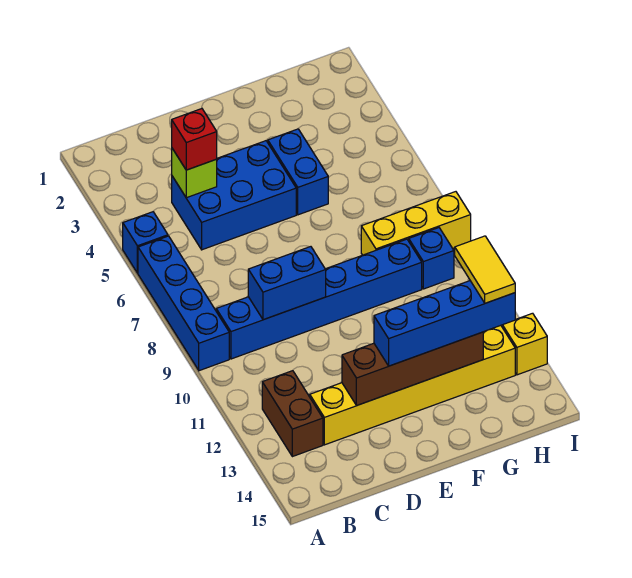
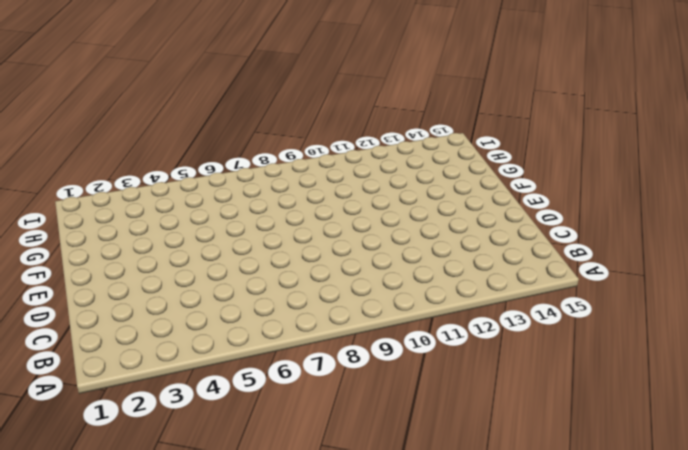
none -> blue 1x1 brick [123,212,168,273]
none -> blue 1x4 brick [138,236,229,371]
none -> blue 1x6 brick [216,239,422,359]

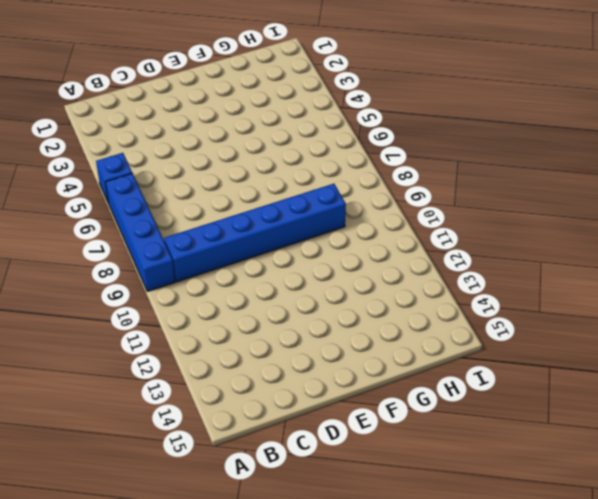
none -> brown 1x2 brick [262,371,323,457]
none -> blue 2x3 brick [172,141,296,250]
none -> yellow 1x6 brick [310,325,515,445]

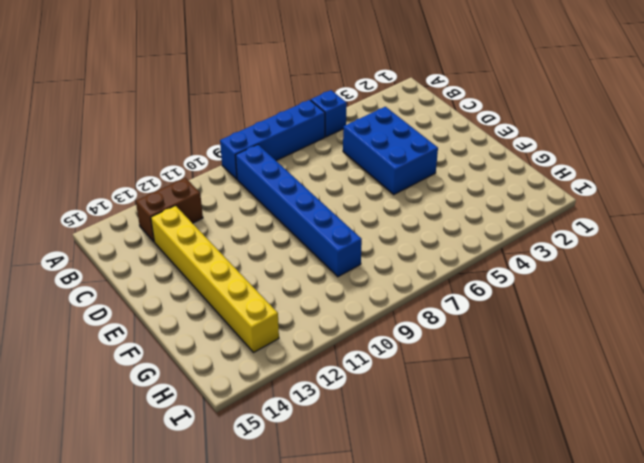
none -> blue 1x2 brick [268,129,328,215]
none -> yellow 1x3 brick [361,192,471,255]
none -> blue 1x1 brick [409,228,454,289]

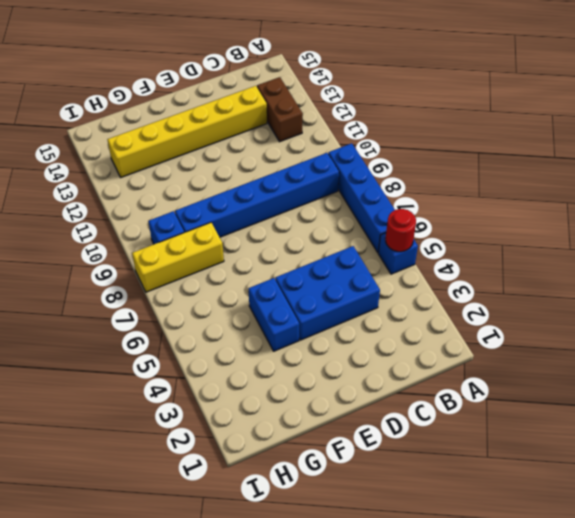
red 1x1 round brick [386,209,416,252] -> none
none -> yellow 1x1 brick [502,313,547,375]
none -> lime 1x1 brick [172,149,217,198]
none -> blue 1x2 brick [248,247,326,320]

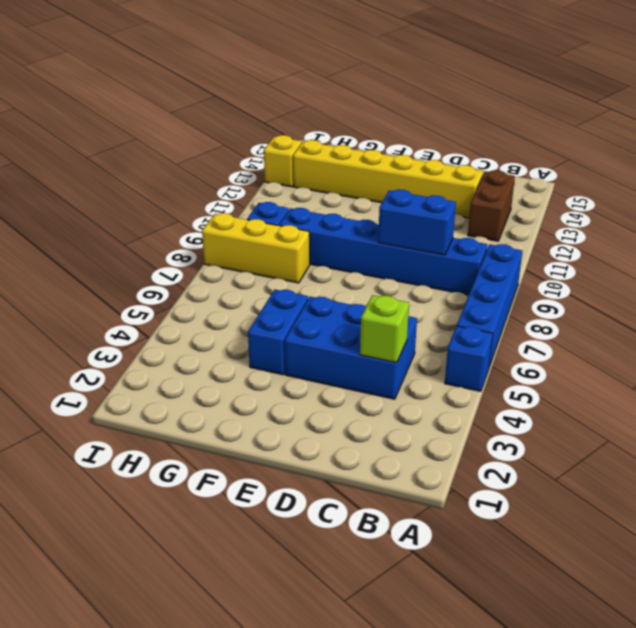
none -> brown 1x4 brick [342,332,483,405]
none -> red 1x1 brick [172,109,217,170]
none -> blue 1x4 brick [374,281,515,366]

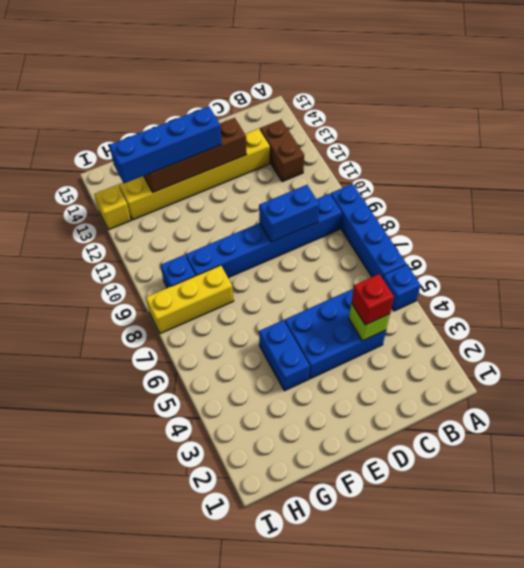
none -> yellow 1x2 tile [455,236,515,303]

